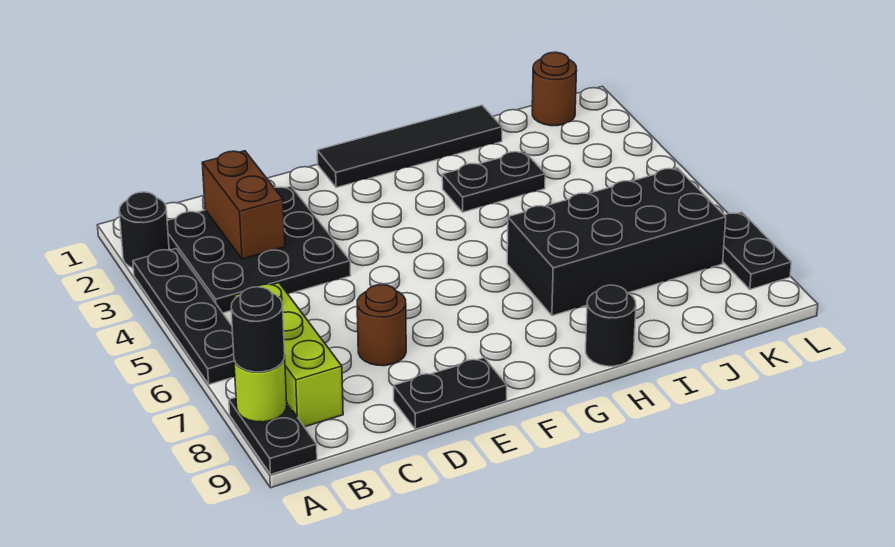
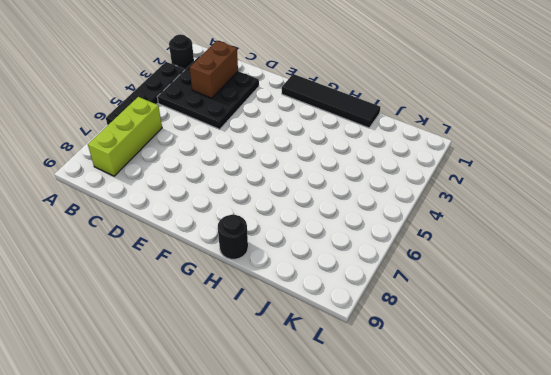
none -> black 1x2 plate [229,397,317,474]
none -> brown 1x1 round brick [357,285,406,366]
none -> black 1x2 plate [394,358,507,429]

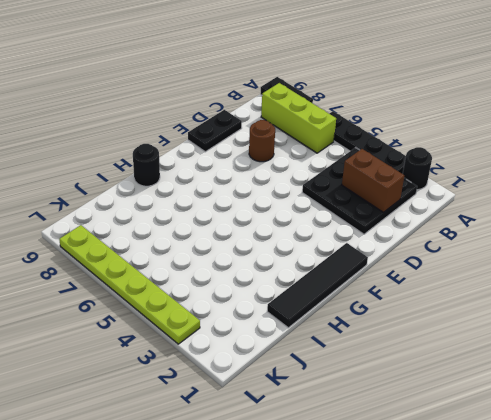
lime 1x6 plate [59,225,200,344] -> black 1x2 plate [723,212,791,289]
none -> black 1x2 plate [442,151,545,212]
none -> black 2x4 brick [507,168,726,316]
none -> brown 1x1 round brick [532,52,577,126]

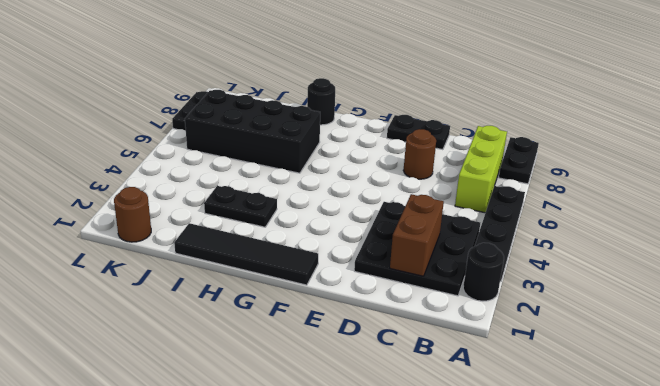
none -> lime 1x1 round brick [234,356,287,422]
none -> black 1x1 round brick [231,287,285,372]

